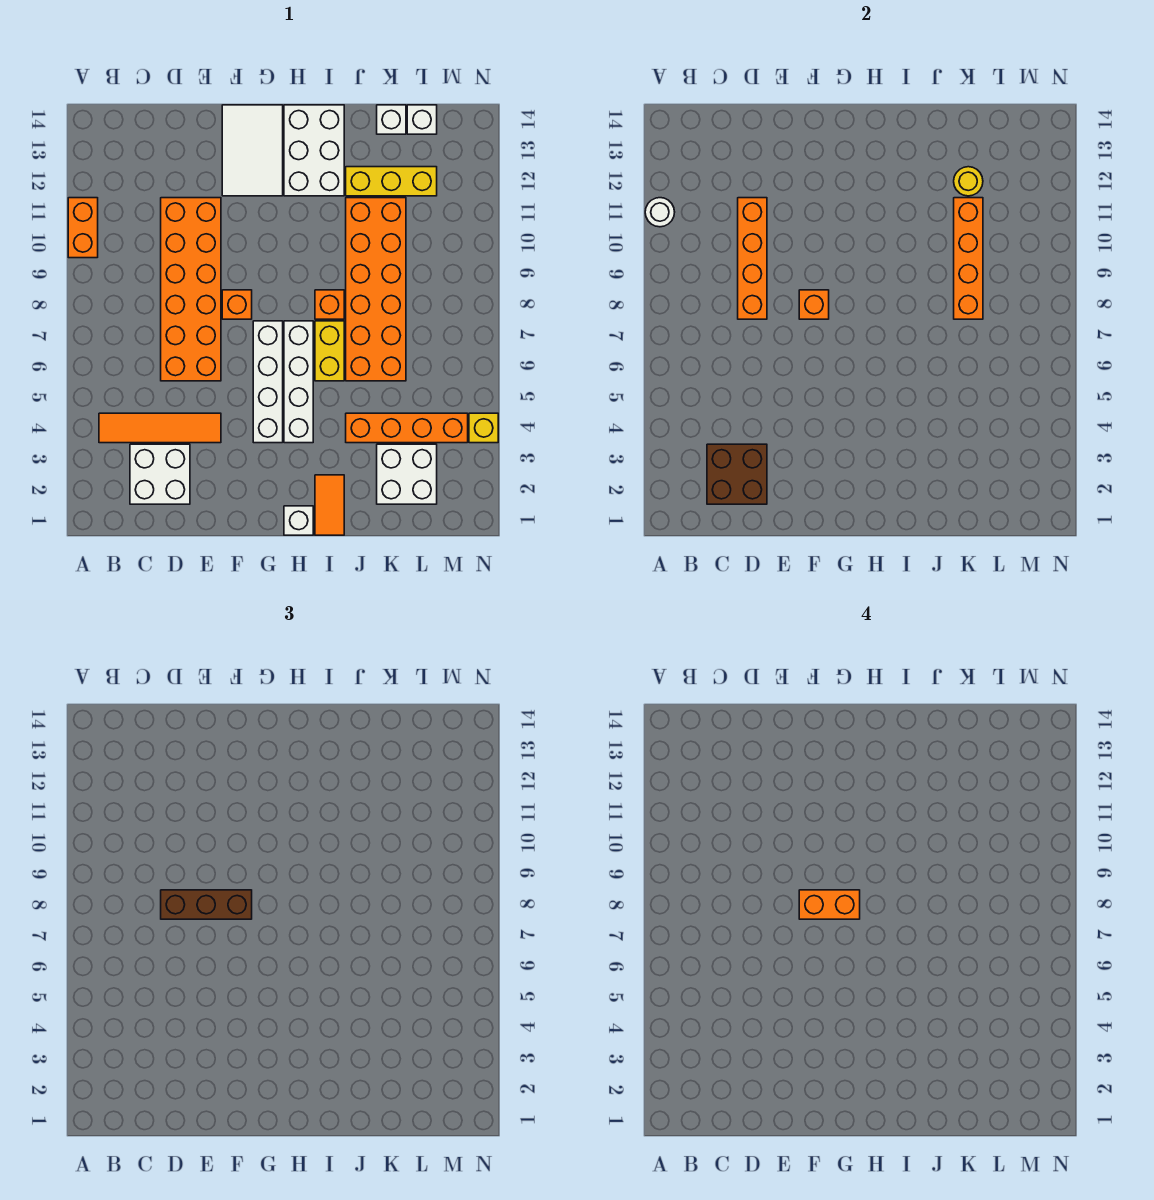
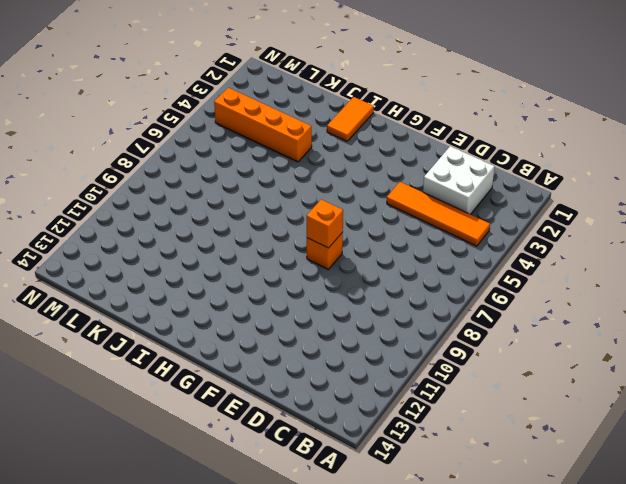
none -> orange 1x2 brick [68,198,98,258]
none -> orange 2x6 brick [161,198,221,381]
none -> white 2x3 tile [222,105,283,196]

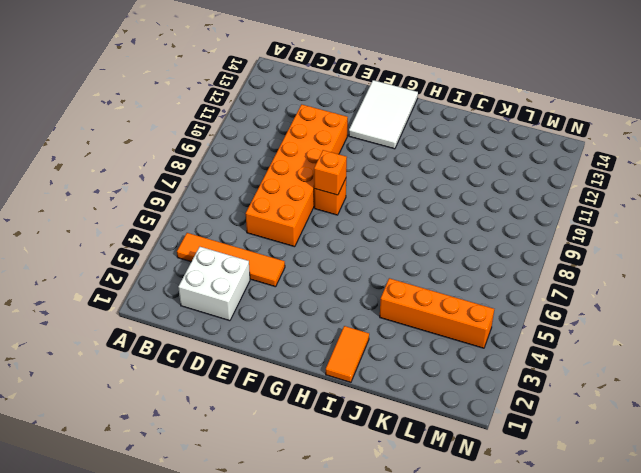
none -> orange 1x2 brick [68,198,98,258]
none -> white 1x4 brick [253,321,283,443]
none -> white 1x1 brick [284,506,313,535]

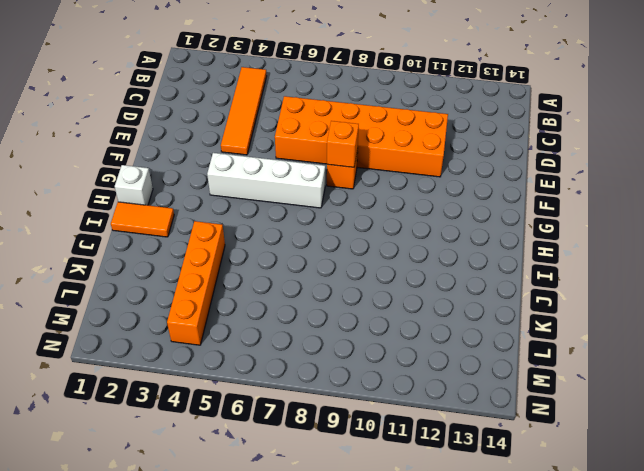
none -> orange 1x2 brick [68,198,98,258]
none -> white 2x2 brick [130,444,190,504]
none -> white 2x3 tile [222,105,283,196]

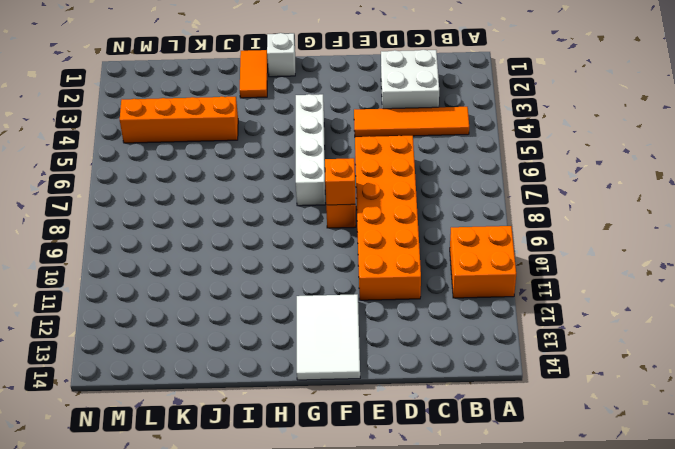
orange 2x2 brick [450,226,516,298] -> orange 1x2 brick [68,198,98,258]
none -> white 1x4 brick [284,321,313,443]
none -> white 2x3 brick [284,105,344,196]
none -> yellow 1x2 brick [315,321,344,381]

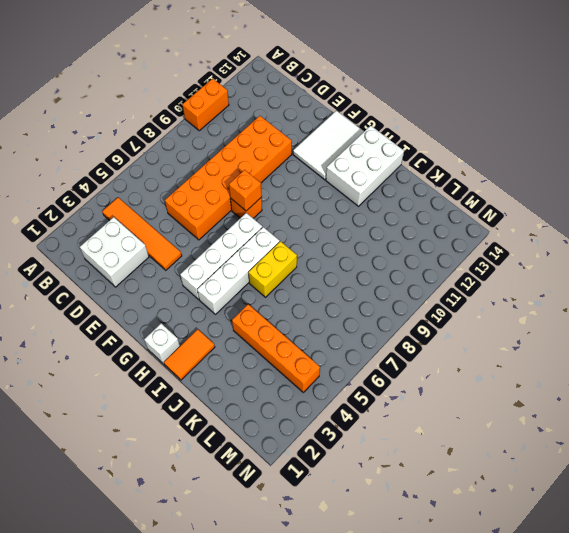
none -> orange 1x1 brick [315,290,344,319]
none -> orange 2x6 brick [346,198,406,381]
none -> yellow 1x3 brick [346,167,437,196]

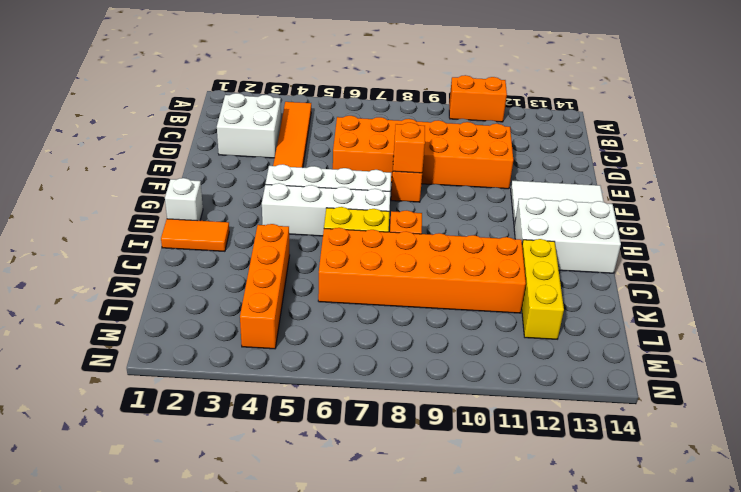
none -> white 2x2 brick [377,444,437,504]
none -> white 1x1 brick [377,105,406,134]
none -> white 1x1 brick [407,105,437,134]

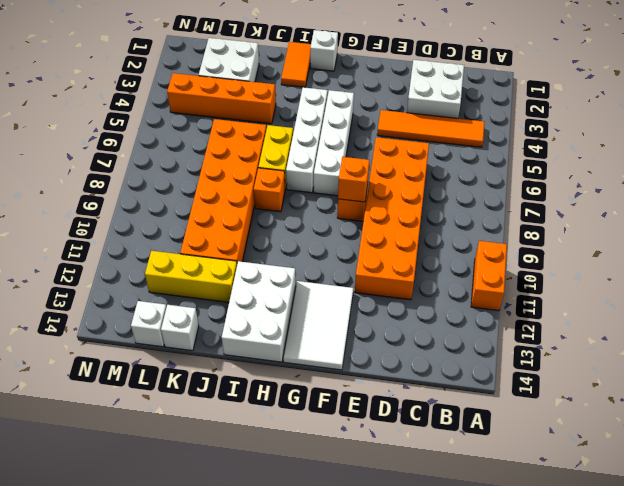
none -> yellow 1x1 brick [469,413,498,443]
none -> white 1x1 round brick [645,198,675,227]
none -> brown 2x2 brick [707,444,767,504]

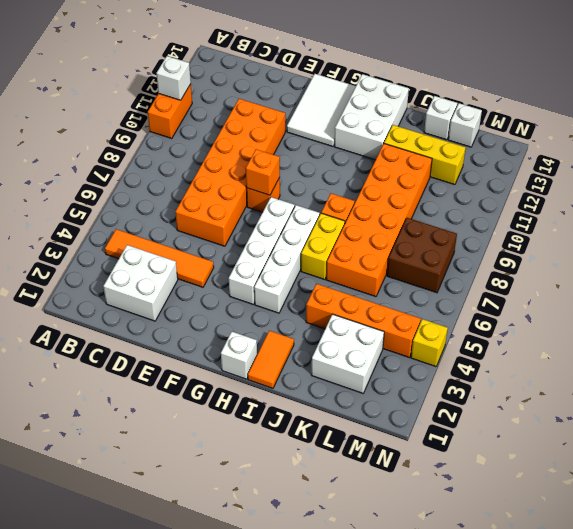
white 1x1 brick [156,56,191,100] -> white 1x1 round brick [645,198,675,227]
brown 2x2 brick [387,218,457,293] -> brown 2x2 brick moved to [707,444,767,504]
none -> orange 1x4 brick [738,198,767,319]
none -> orange 1x4 brick [954,198,983,319]
none -> yellow 1x1 round brick [954,167,983,196]

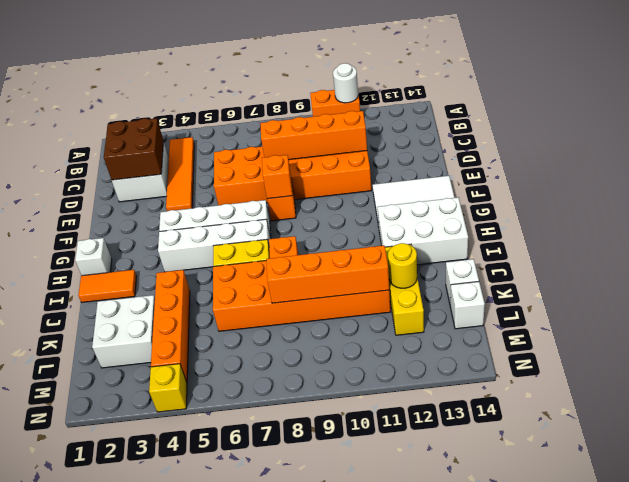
none -> brown 1x3 brick [161,890,252,919]
none -> orange 1x2 brick [799,890,860,919]

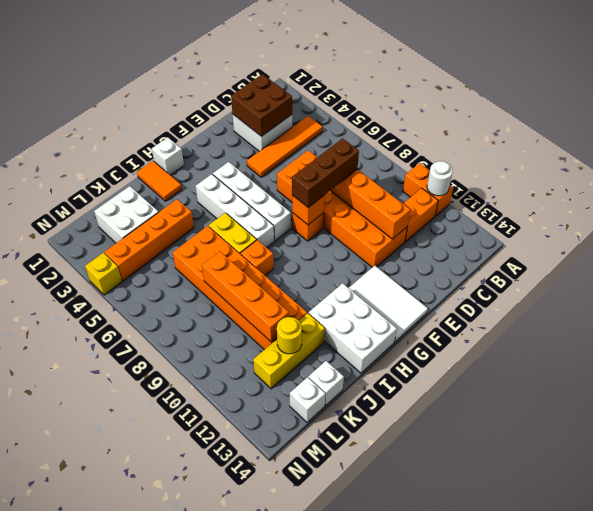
orange 1x2 brick [403,188,438,242] -> orange 1x2 brick moved to [799,890,860,919]

